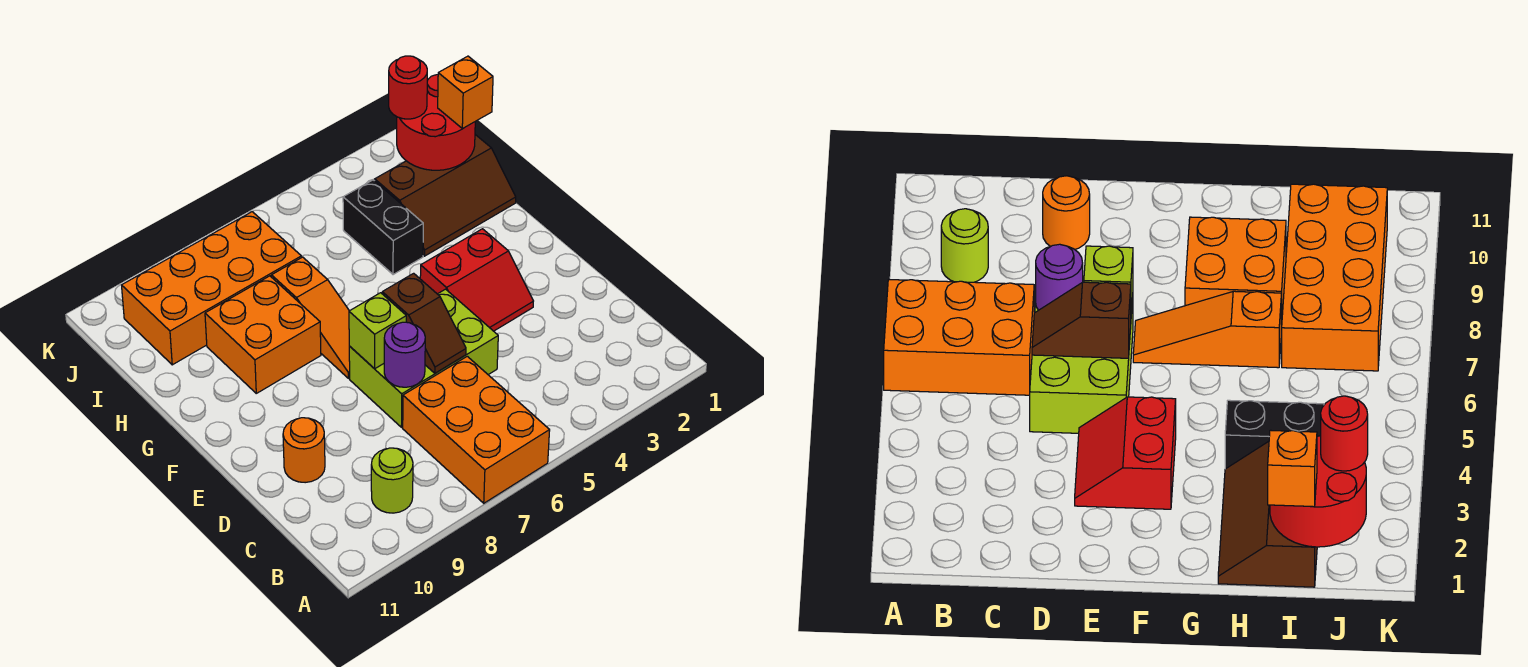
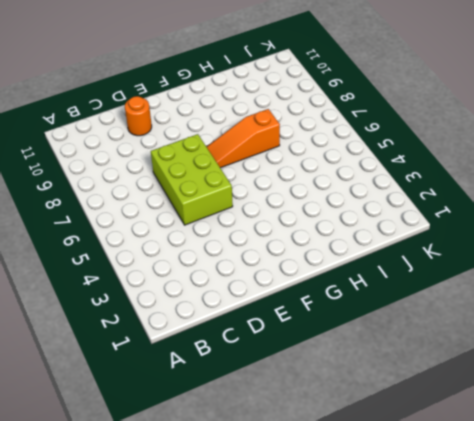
none -> orange 2x3 brick [403,356,550,503]
none -> lime 1x1 round brick [371,448,413,513]
none -> red 2x2 slope [420,229,533,331]

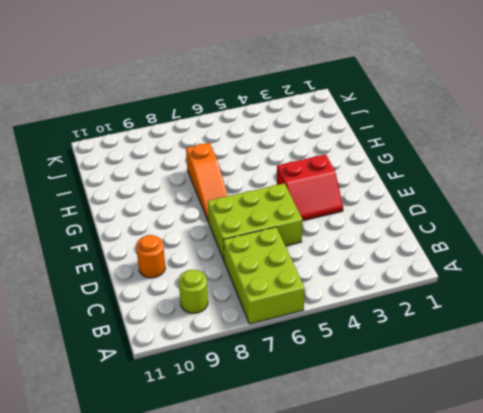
lime 2x3 brick [223,227,305,324] -> orange 2x3 brick [403,356,550,503]
none -> orange 2x2 brick [205,276,321,393]
none -> brown 2x3 slope [375,135,516,256]
none -> black 1x2 brick [343,180,423,275]

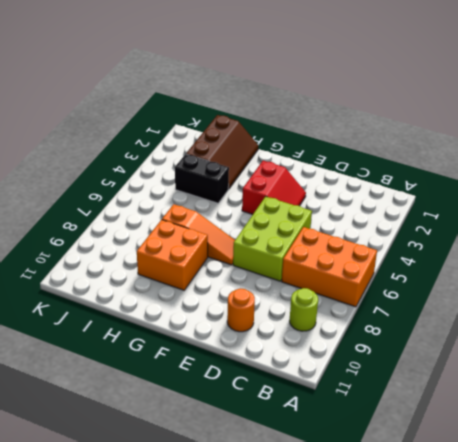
none -> orange 2x4 brick [122,212,301,365]
none -> brown 1x2 slope [382,273,466,373]
none -> purple 1x1 round brick [384,322,425,387]

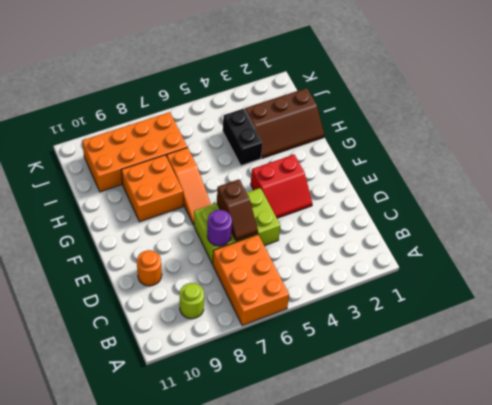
none -> lime 1x1 brick [349,293,406,369]
none -> red 2x2 round brick [397,75,475,170]
none -> orange 1x1 brick [438,56,493,129]

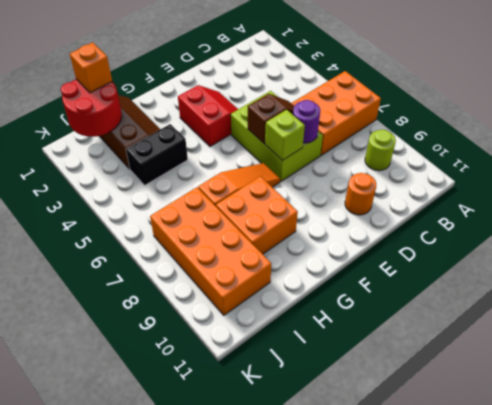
none -> red 1x1 round brick [389,56,427,119]

